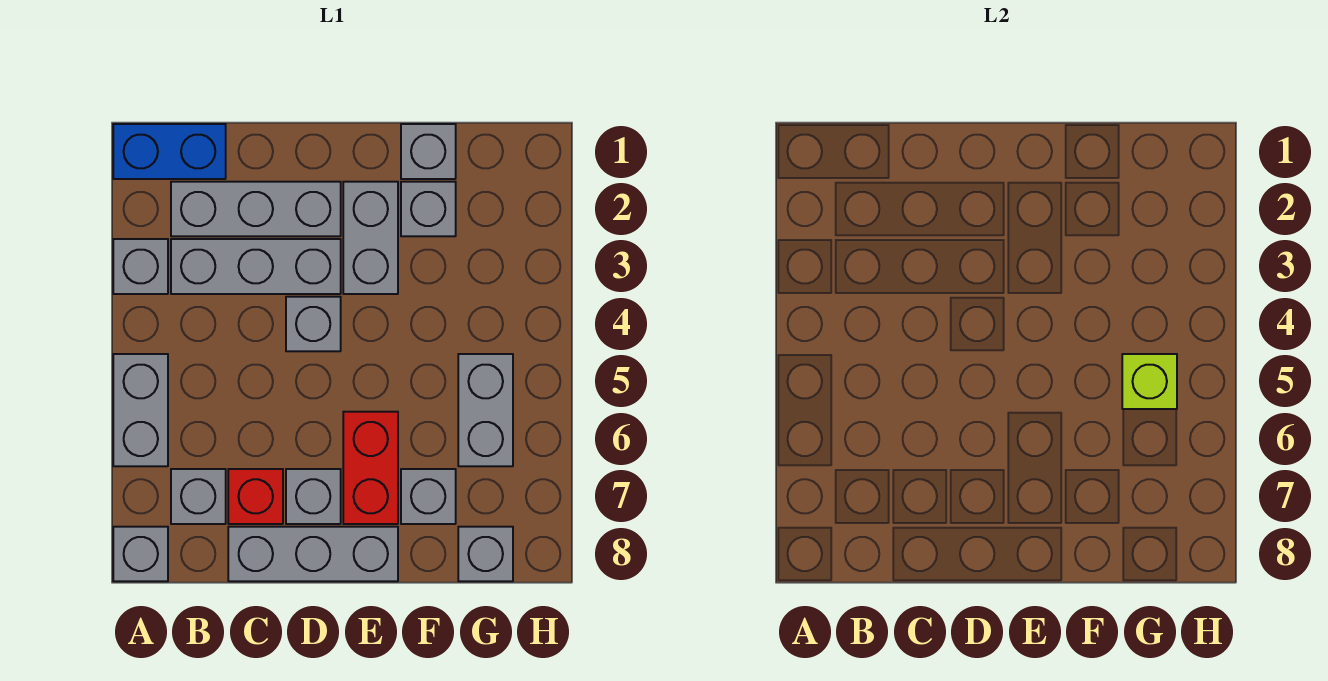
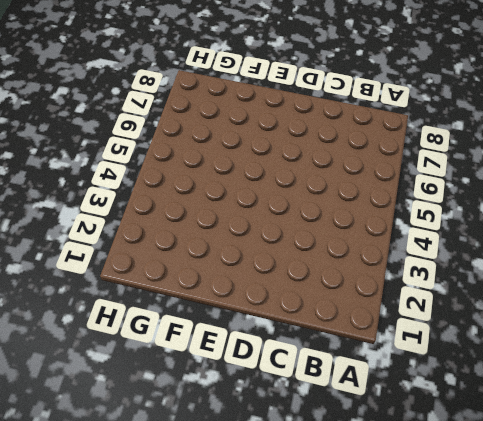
none -> blue 1x2 brick [113,124,226,179]
none -> grey 1x1 brick [113,239,168,294]
none -> grey 1x2 brick [113,354,168,466]

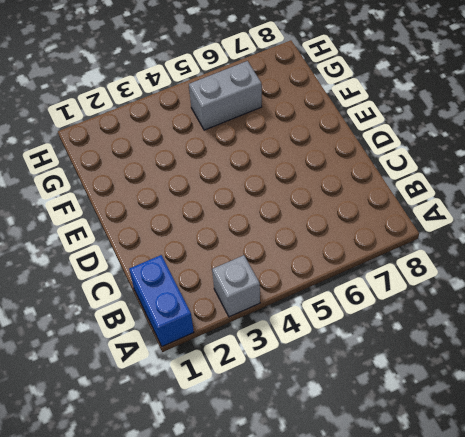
none -> grey 1x2 brick [113,354,168,466]
none -> grey 1x1 brick [113,527,168,581]
none -> grey 1x3 brick [171,182,341,236]

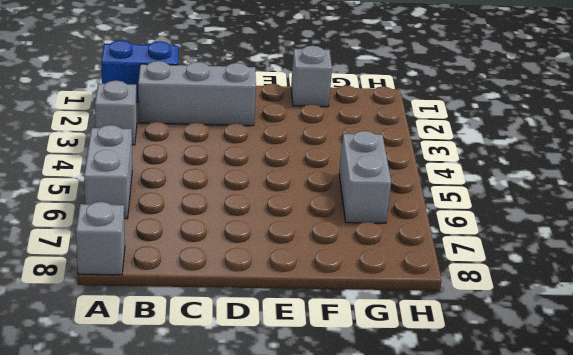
none -> grey 1x3 brick [171,239,341,294]
none -> grey 1x1 brick [171,469,226,524]
none -> red 1x1 brick [228,469,283,524]

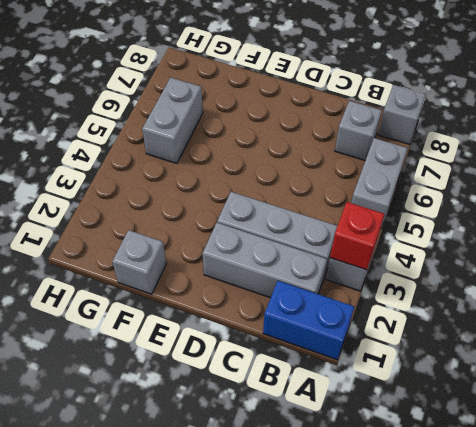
red 1x1 brick [330,202,385,270] -> red 1x1 brick moved to [228,469,283,524]
none -> grey 1x3 brick [228,527,398,581]
none -> grey 1x1 brick [286,297,341,351]
none -> grey 1x1 brick [286,469,341,524]

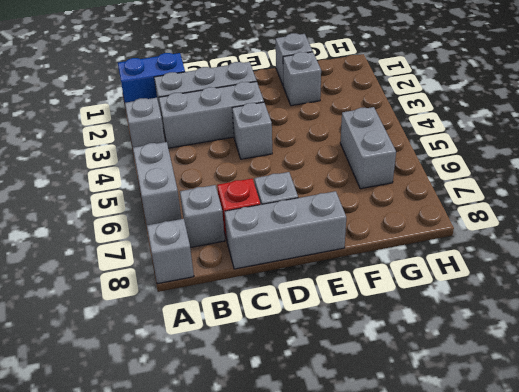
none -> grey 1x2 brick [343,182,398,294]
none -> red 1x2 brick [343,412,398,524]
none -> grey 1x1 brick [401,469,456,524]

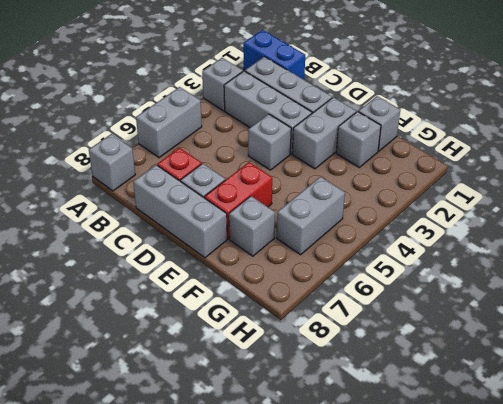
none -> grey 1x1 brick [171,469,226,524]
none -> grey 1x1 brick [458,527,513,581]
none -> lime 1x1 brick [1122,354,1177,409]

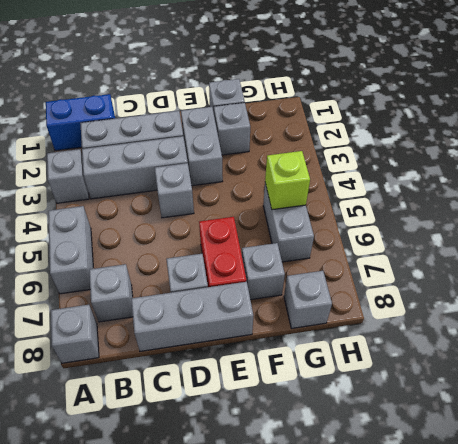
none -> red 1x1 brick [228,469,283,524]

